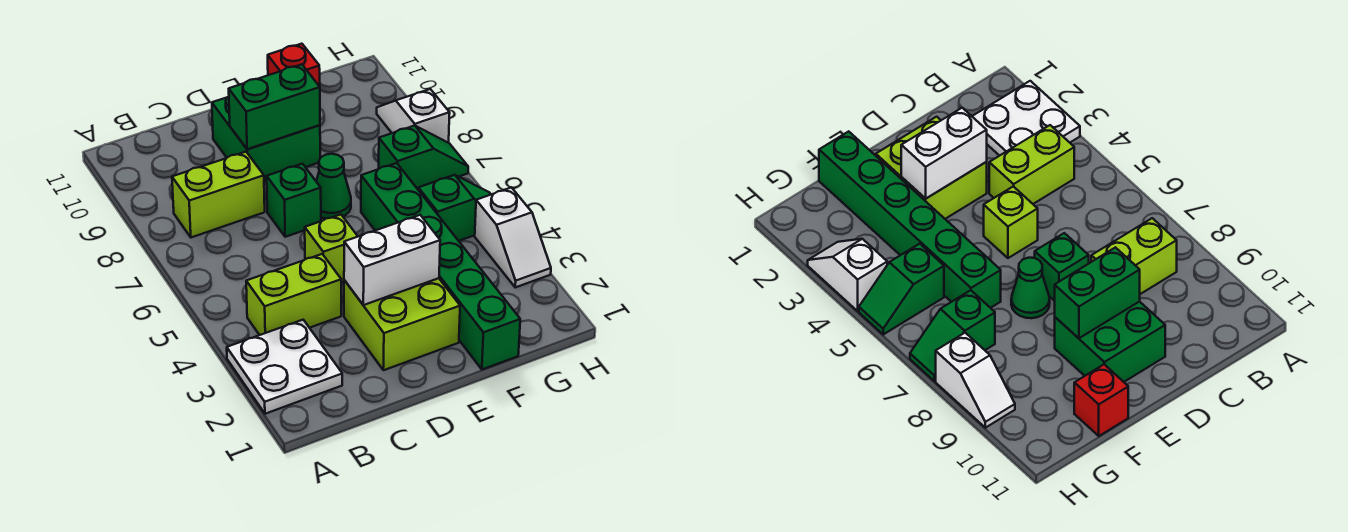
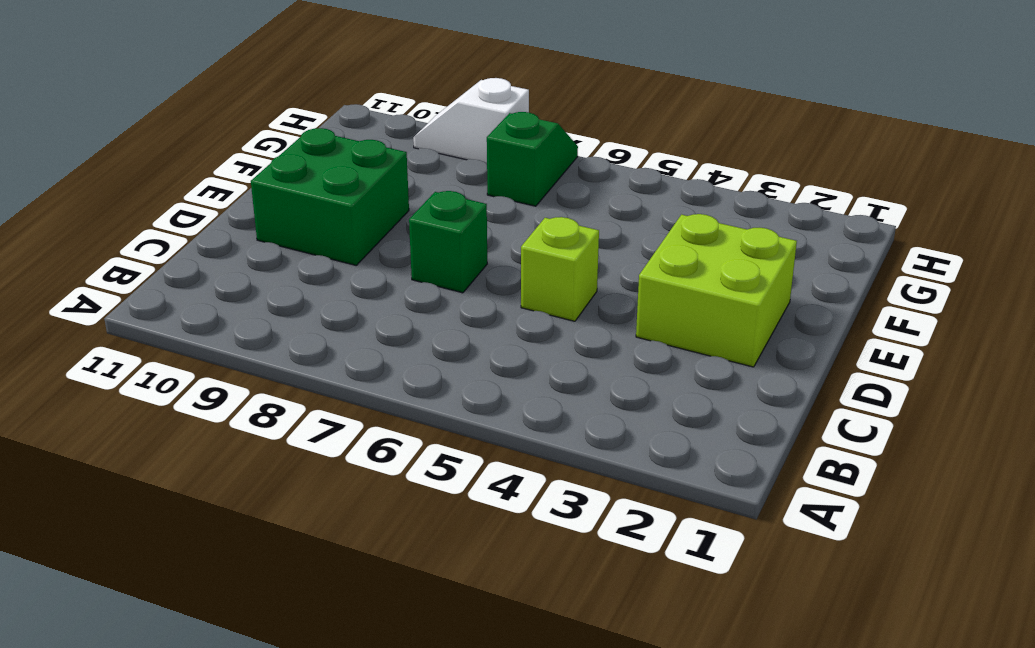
none -> white 2x2 plate [227,320,342,414]
none -> lime 1x2 brick [246,254,341,335]
none -> lime 1x2 brick [172,152,265,238]

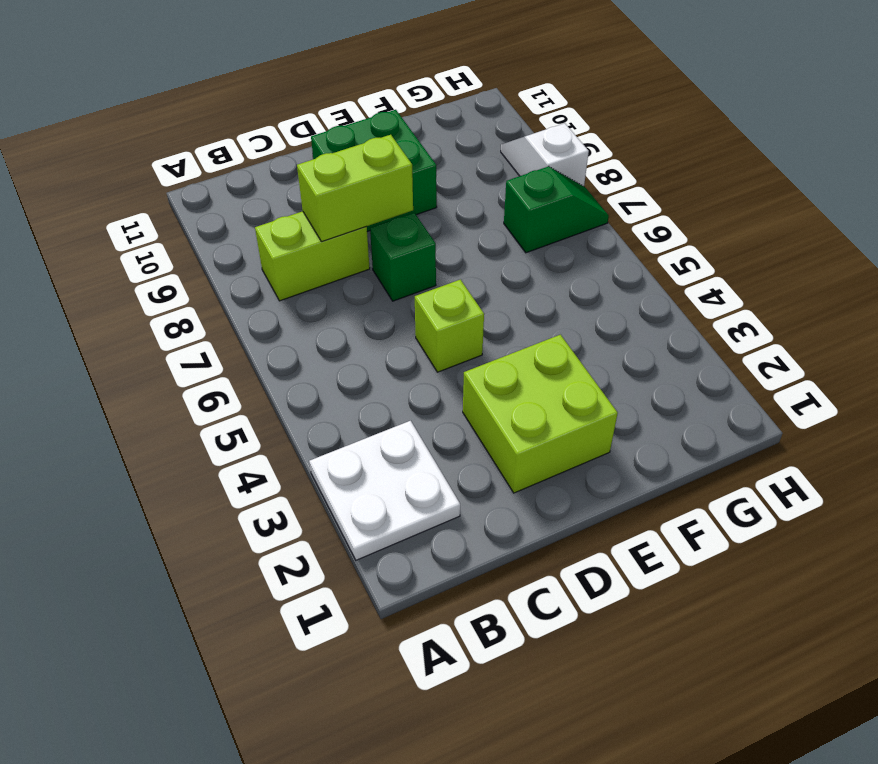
lime 1x2 brick [297,135,413,242] -> lime 1x2 brick moved to [246,254,341,335]
none -> green 1x1 cone [316,154,351,219]
none -> green 1x6 brick [361,163,520,369]
none -> red 1x1 brick [268,44,320,86]

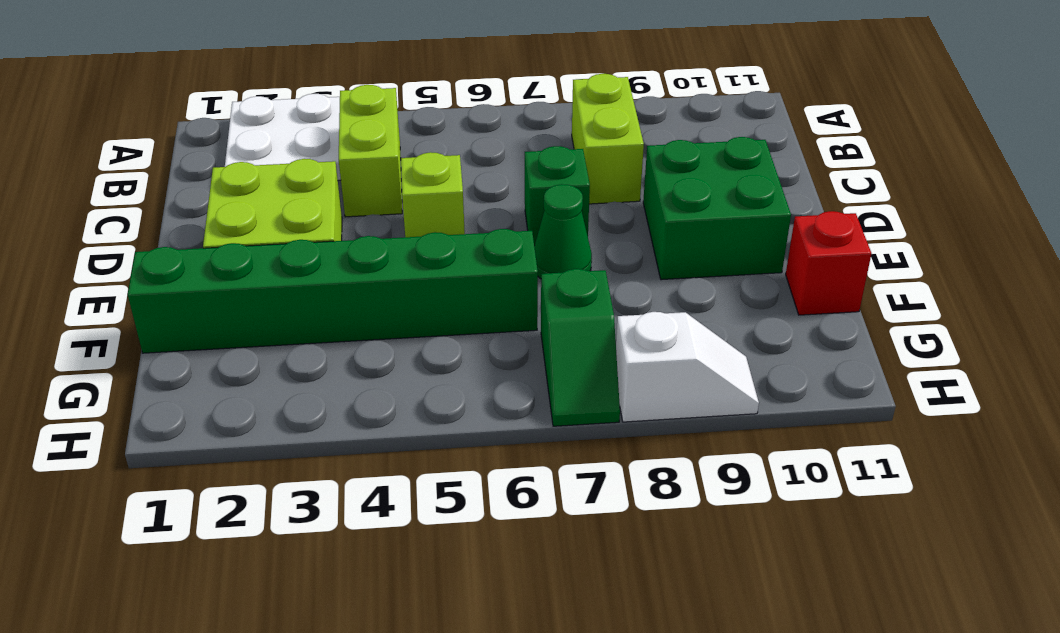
none -> green 1x2 slope [418,175,491,241]
none -> white 1x2 slope [475,188,551,287]
none -> white 1x2 brick [344,215,440,305]

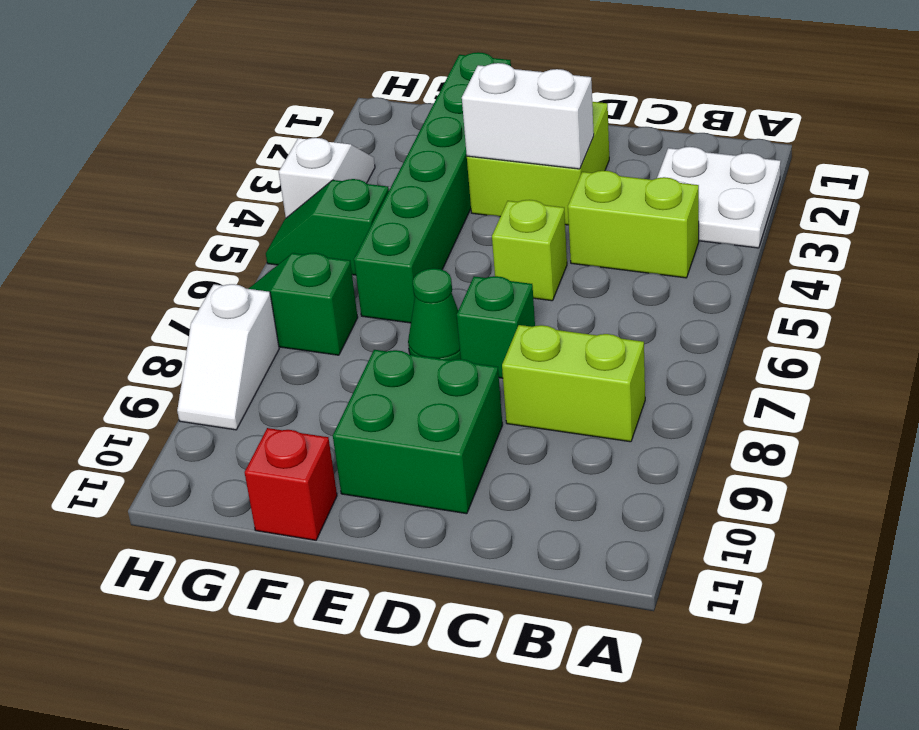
none -> green 1x2 brick [229,64,320,149]

